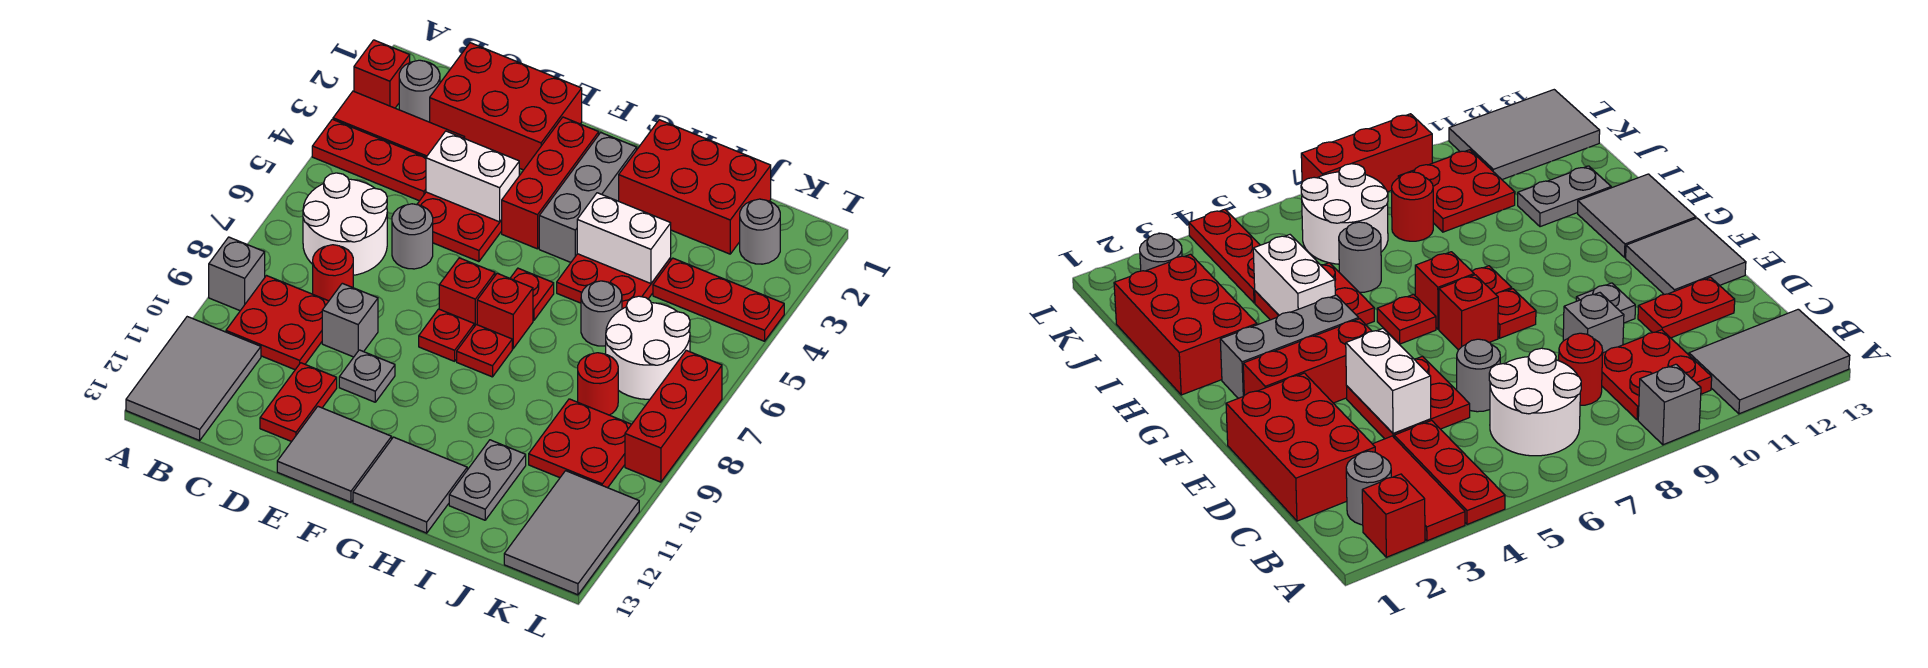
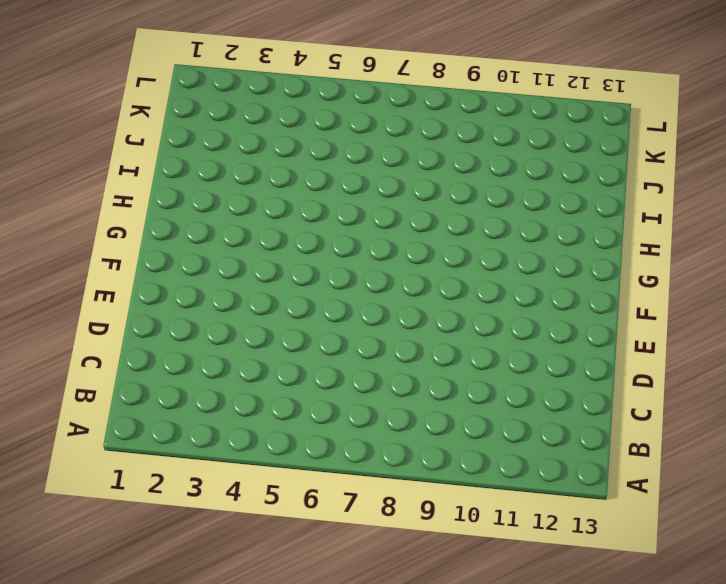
none -> red 1x1 brick [354,40,410,108]
none -> red 1x3 tile [333,91,465,157]
none -> red 1x3 plate [312,119,426,201]
none -> grey 1x1 brick [209,237,265,311]

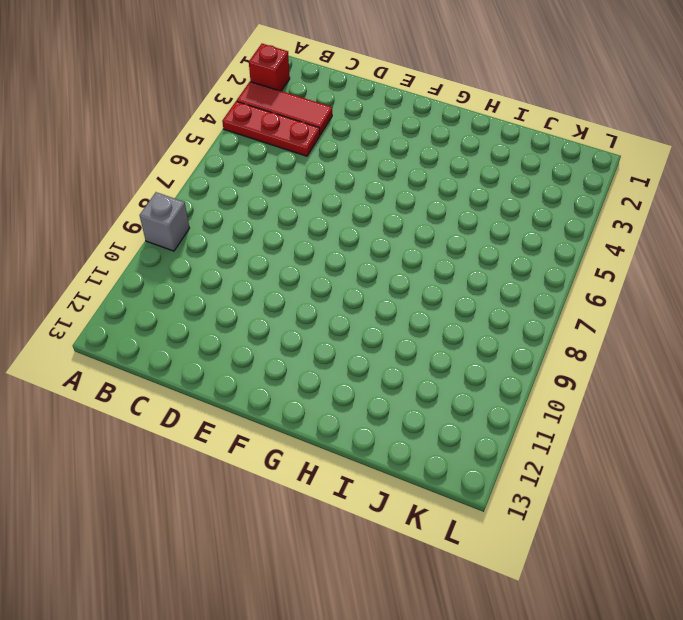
none -> grey 2x3 tile [126,317,261,441]
none -> grey 1x1 round brick [399,60,440,122]
none -> white 2x2 round brick [303,173,387,275]
none -> red 2x2 plate [226,276,329,370]

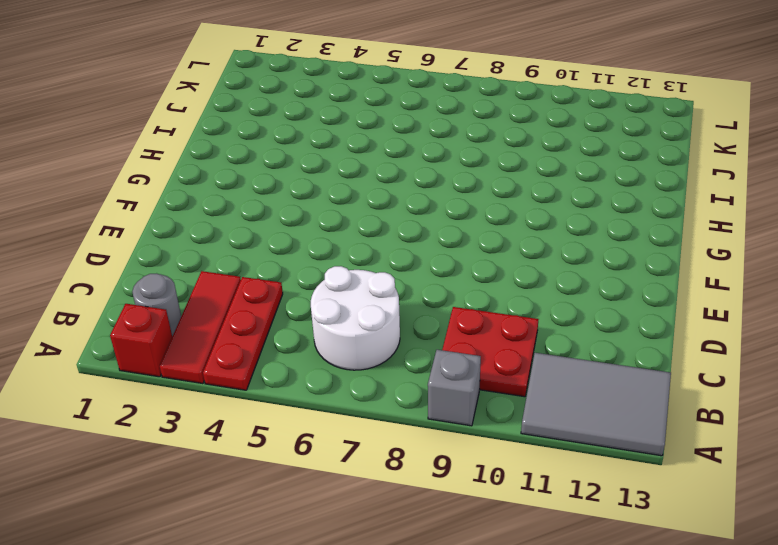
none -> red 2x3 brick [430,43,582,170]
none -> red 1x1 round brick [313,245,353,301]
none -> red 2x2 plate [417,192,502,262]
none -> grey 1x1 round brick [392,204,433,269]

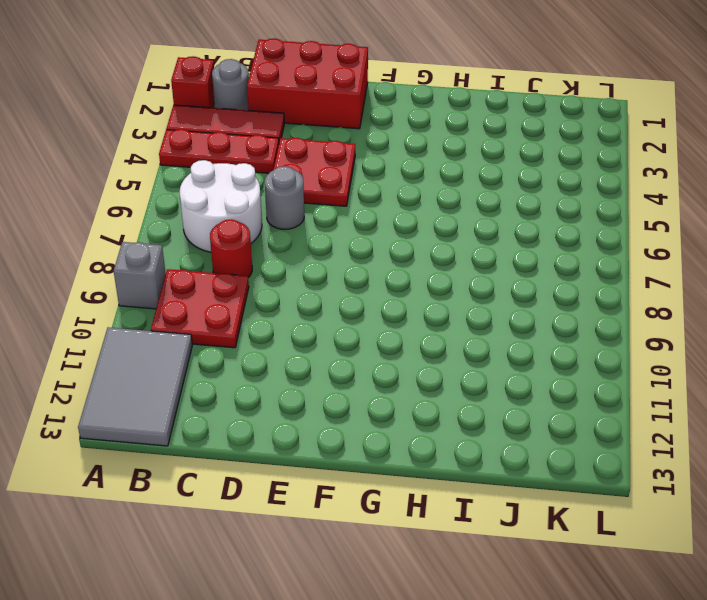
none -> grey 1x1 brick [322,283,378,357]
none -> red 1x2 plate [260,363,337,442]
none -> grey 1x1 plate [339,350,395,402]
none -> grey 2x2 tile [277,407,392,502]

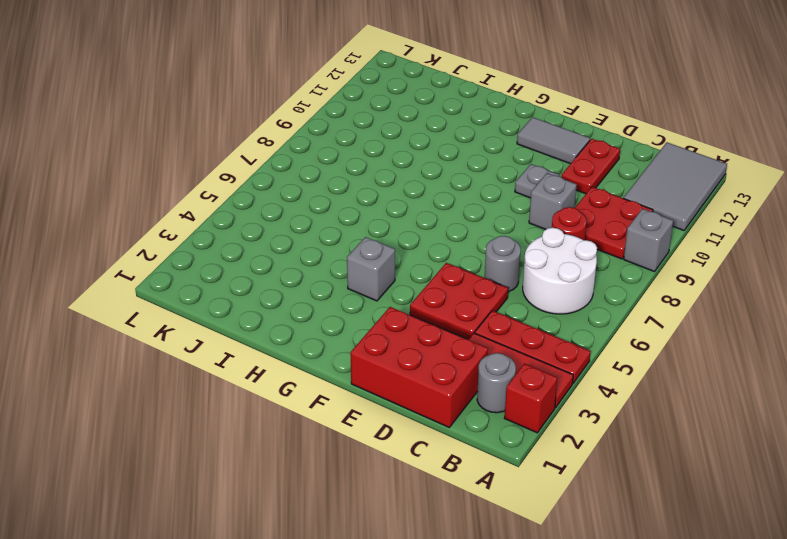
grey 1x2 tile [517,117,590,164] -> grey 2x2 tile [277,407,392,502]
grey 1x1 brick [347,237,395,301] -> grey 1x3 brick [539,133,637,262]
none -> red 1x3 brick [502,117,599,249]
none -> red 1x1 brick [439,258,495,327]
none -> red 1x1 plate [419,309,474,361]
none -> red 1x1 plate [510,268,554,321]

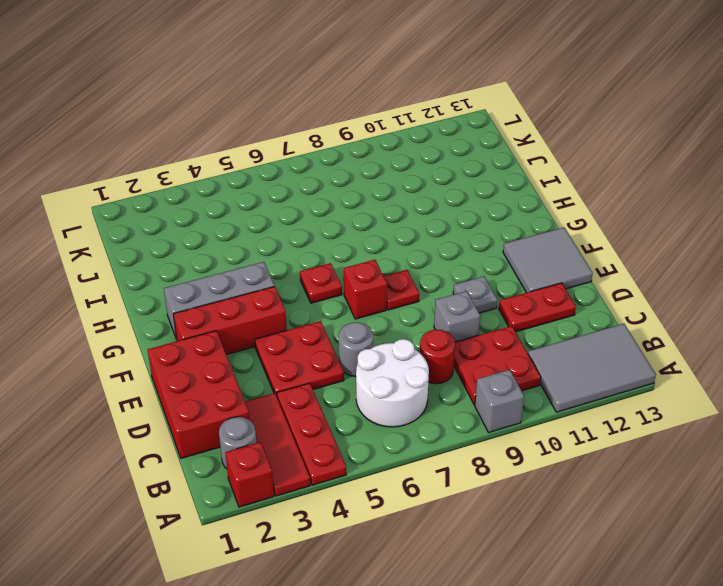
none -> red 1x1 brick [477,273,533,349]
none -> red 1x1 plate [457,324,512,377]
none -> grey 2x2 tile [353,437,467,533]
none -> red 2x3 brick [619,120,771,254]

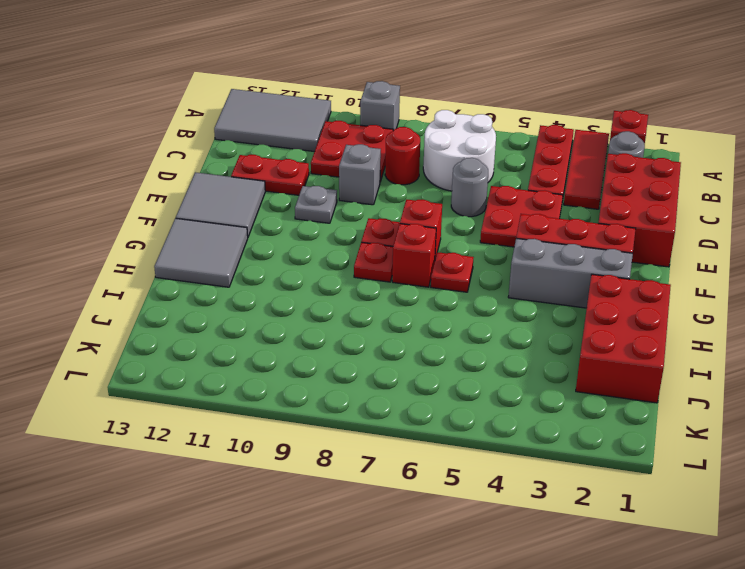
none -> red 2x2 plate [557,254,671,309]
none -> grey 1x1 round brick [581,281,622,346]
none -> grey 1x2 plate [449,440,526,520]
none -> red 1x3 plate [653,258,784,341]

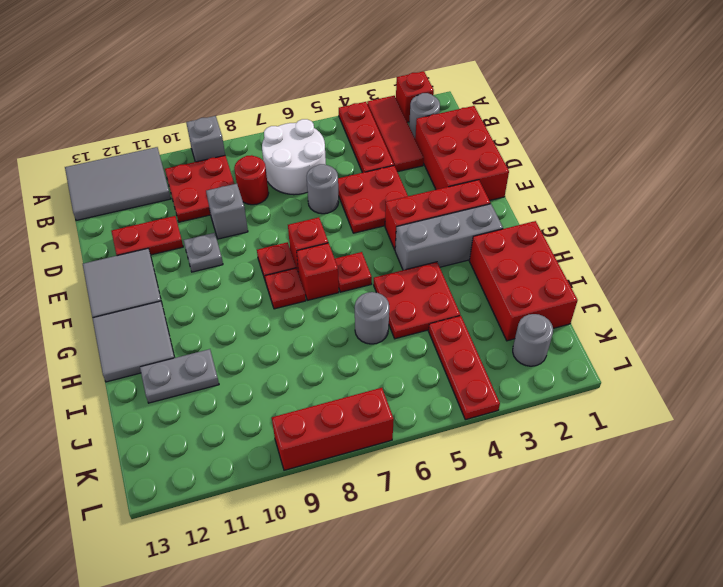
none -> white 2x2 round brick [606,296,690,399]
none -> red 1x1 round brick [578,353,618,415]
none -> red 2x2 plate [529,399,632,488]
none -> grey 2x3 tile [504,471,639,595]

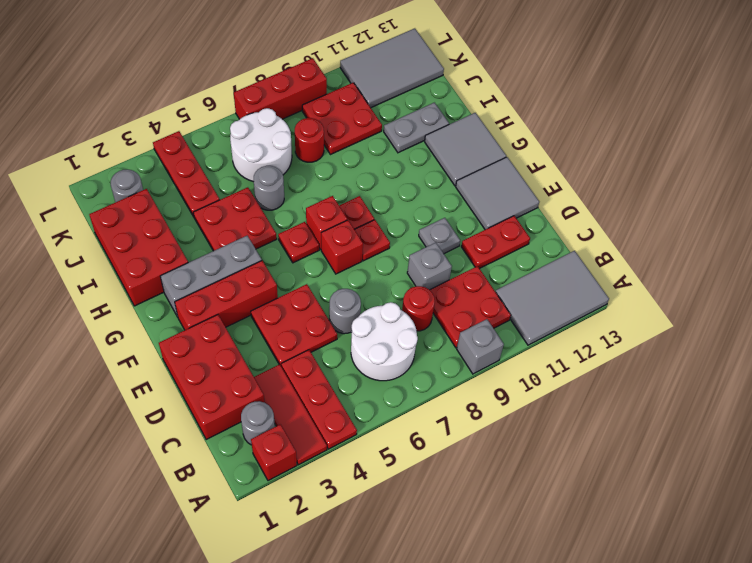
none -> white 1x2 brick [426,131,519,222]
none -> white 1x2 brick [577,193,671,283]

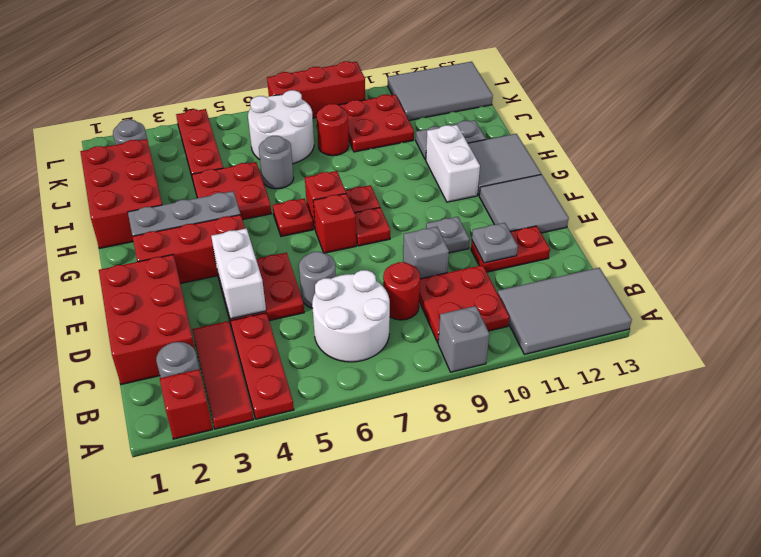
grey 1x1 plate [472,223,518,263] -> none
white 1x2 brick [426,125,480,202] -> white 1x2 brick moved to [577,193,671,283]

